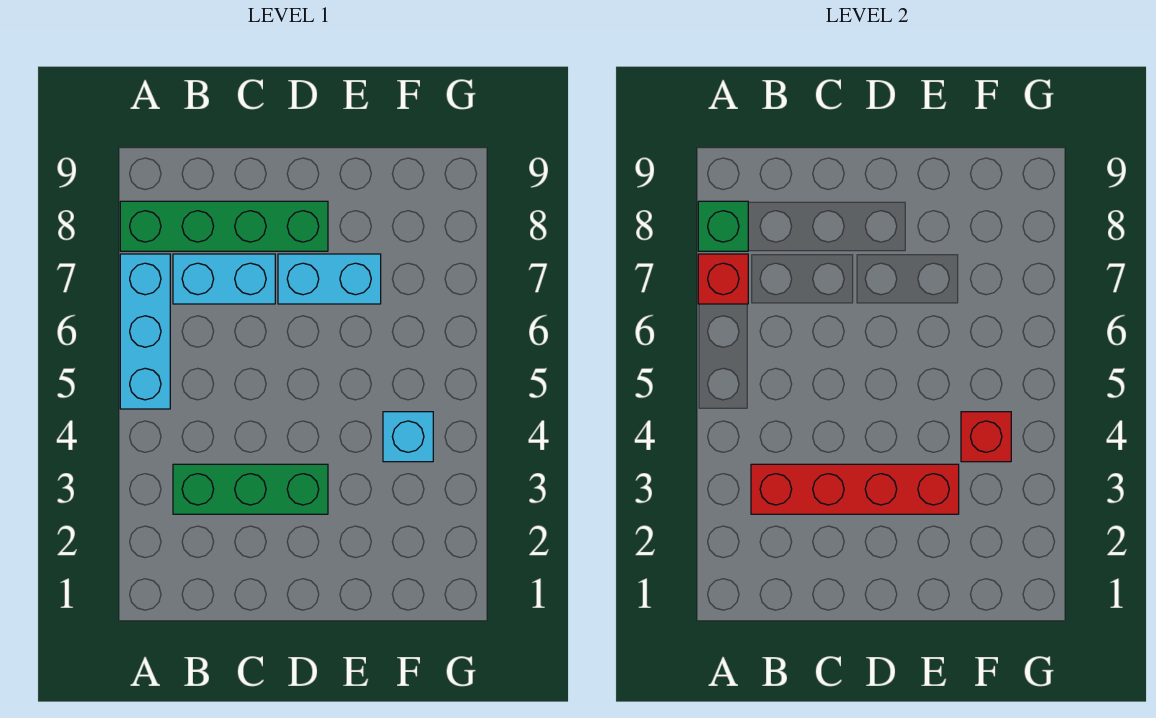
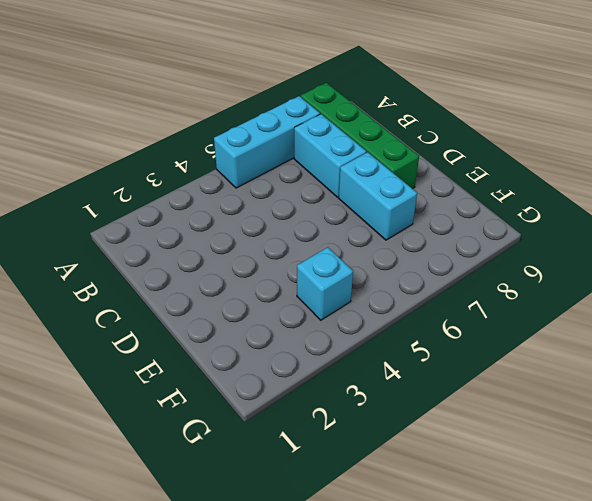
none -> green 1x3 brick [173,464,328,514]
none -> red 1x1 brick [698,254,748,304]

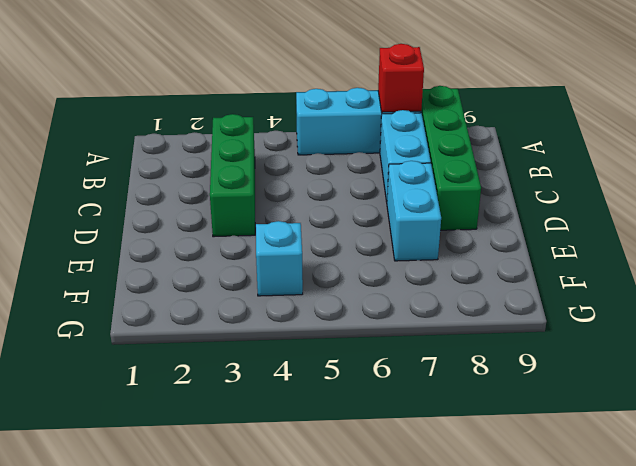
none -> green 1x1 brick [698,201,748,251]
none -> red 1x4 brick [751,464,959,514]

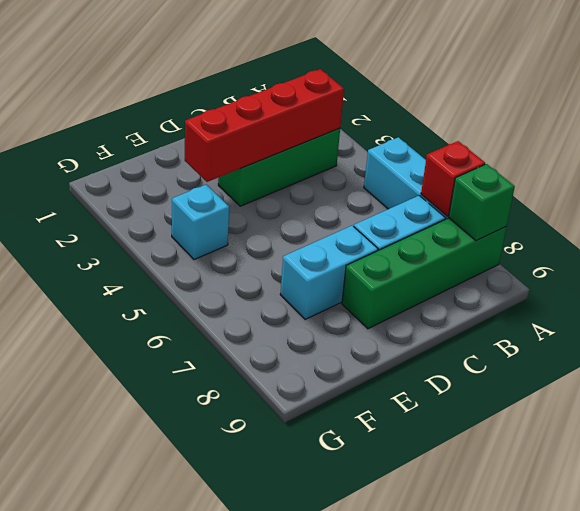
none -> red 1x1 brick [961,412,1011,462]

